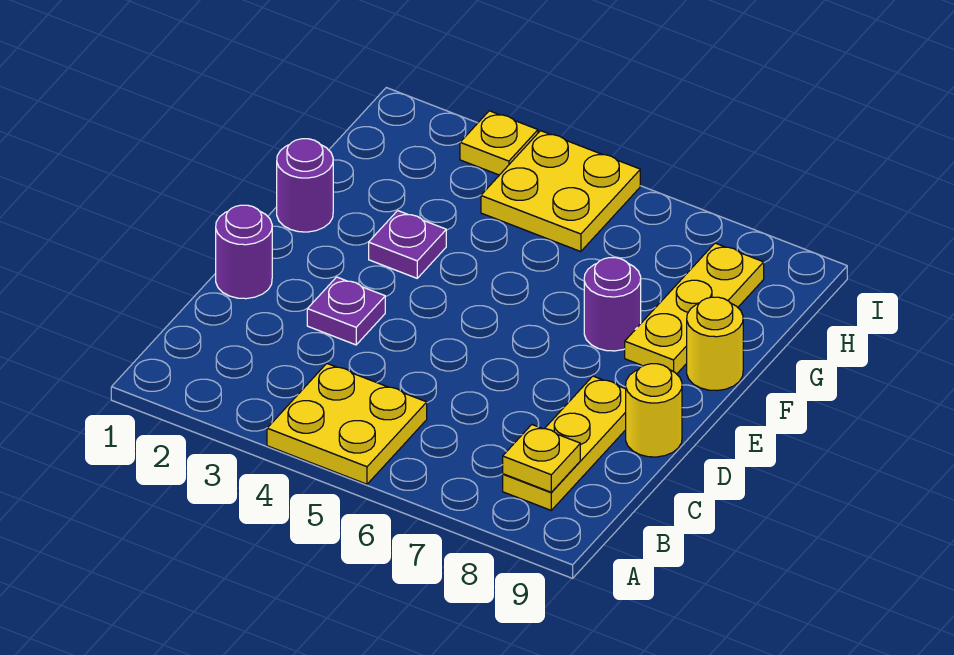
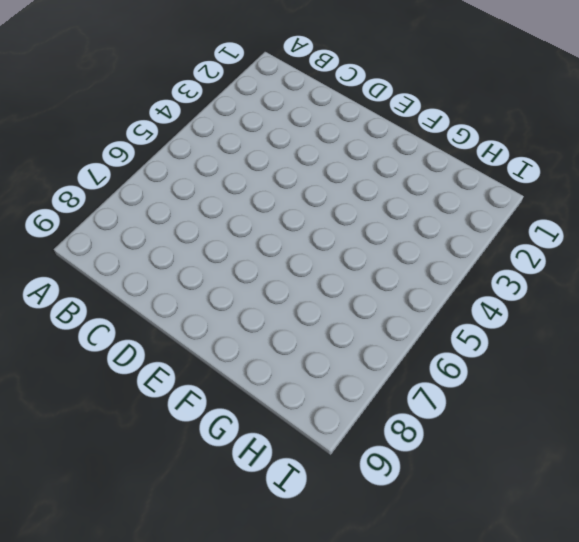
none -> yellow 2x2 plate [267,364,427,484]
none -> yellow 1x3 plate [503,376,626,510]
none -> purple 1x1 round brick [216,205,272,299]

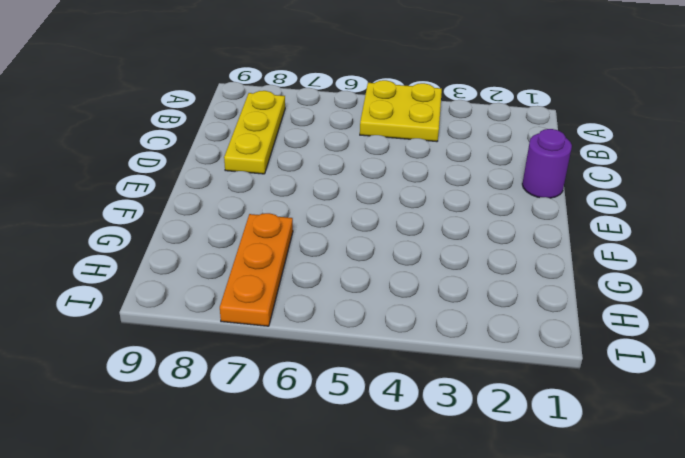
orange 1x3 plate [220,213,293,326] -> none
none -> purple 1x1 plate [307,277,385,345]
none -> yellow 1x1 round brick [626,364,682,457]
none -> purple 1x1 round brick [277,139,333,232]

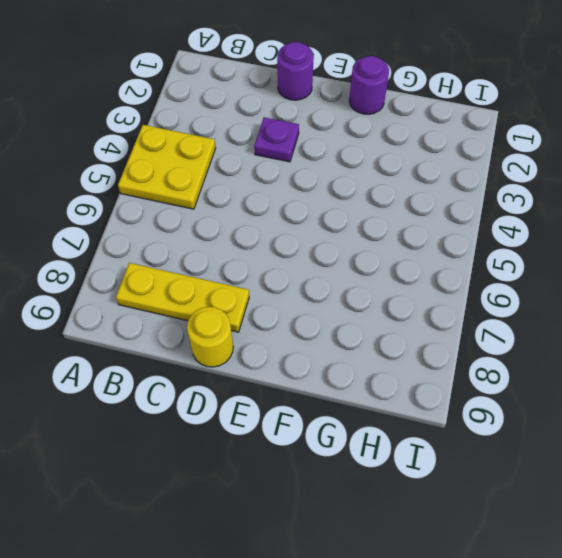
none -> purple 1x1 plate [369,211,446,278]
none -> purple 1x1 round brick [584,258,641,351]
none -> yellow 1x3 plate [625,243,764,374]

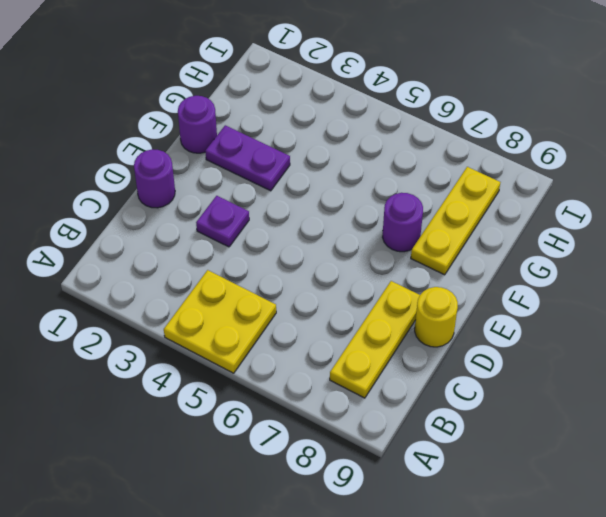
purple 1x2 plate [205,125,290,191] -> purple 1x1 plate [369,211,446,278]
none -> yellow 1x1 round brick [687,297,743,391]
none -> yellow 2x2 plate [481,131,640,252]
none -> yellow 1x1 plate [460,111,538,175]

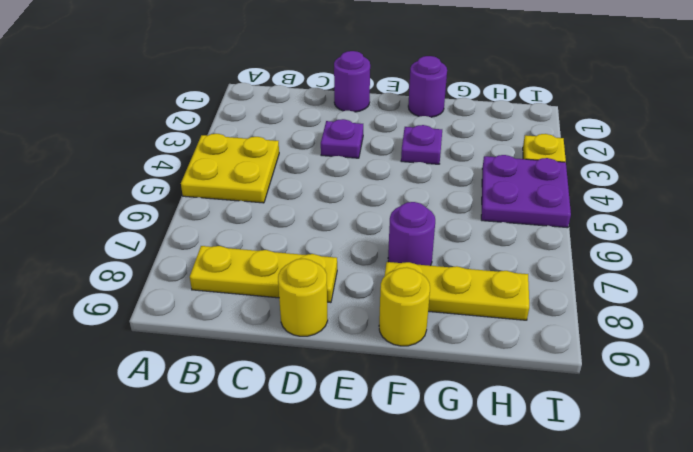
purple 2x2 plate [481,155,571,228] -> yellow 2x2 plate [481,131,640,252]
none -> yellow 1x1 plate [503,425,580,492]

